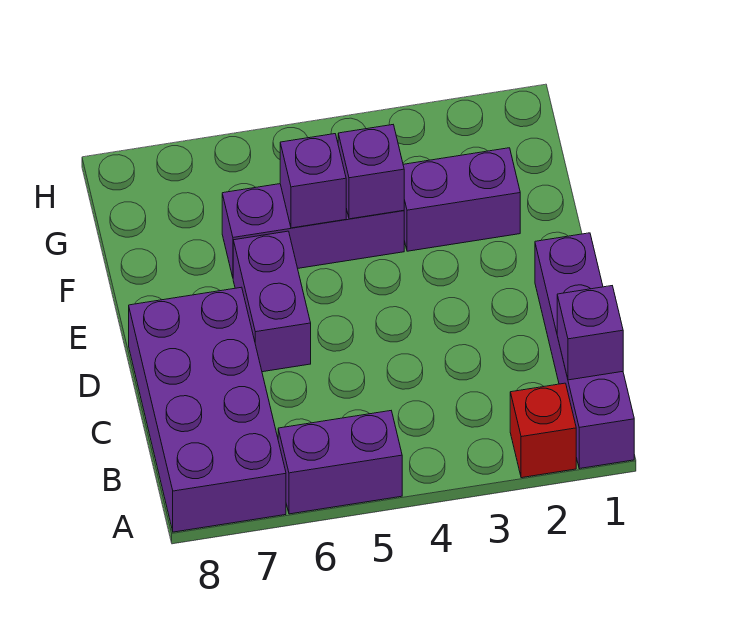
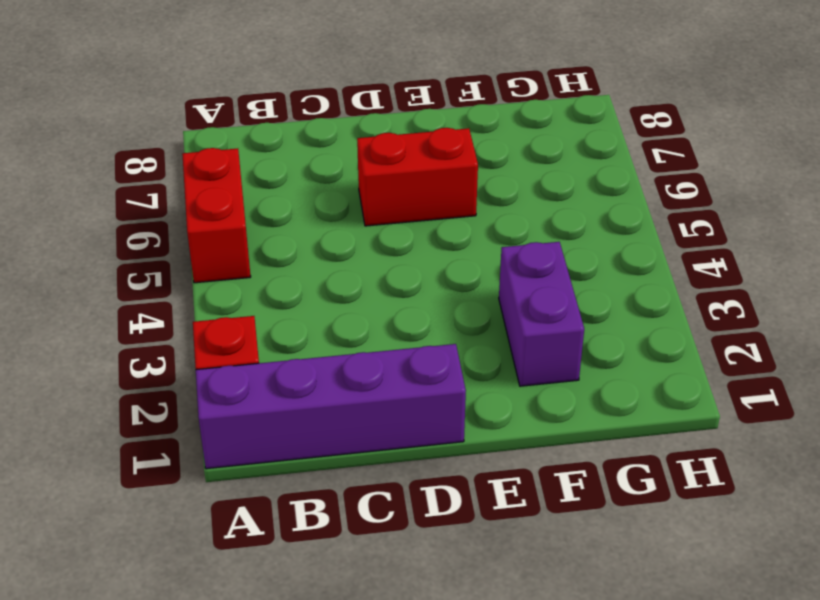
red 1x2 brick [182,148,251,283] -> purple 1x2 brick [278,411,402,514]
red 1x2 brick [357,128,478,226] -> purple 1x2 brick [233,231,311,372]
none -> purple 2x4 brick [129,287,286,532]
none -> purple 1x3 brick [222,184,404,277]

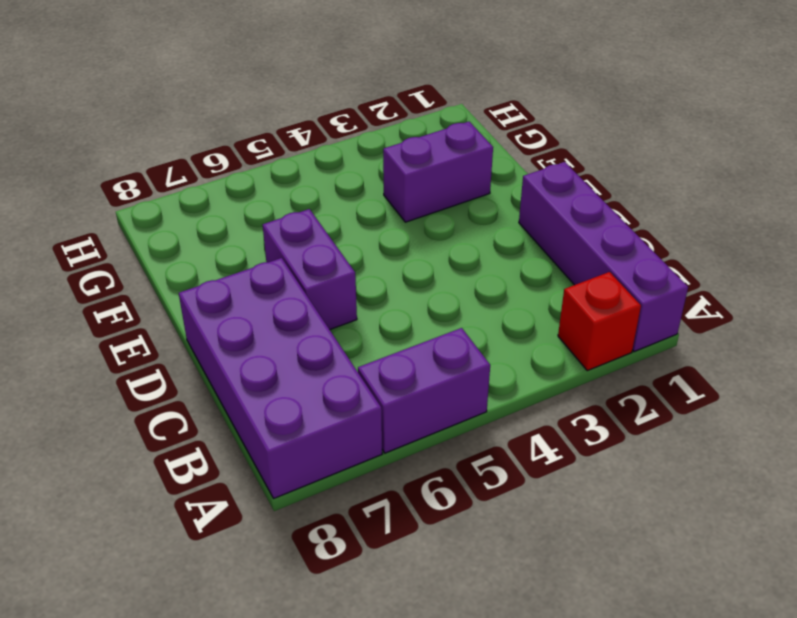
none -> purple 1x3 brick [222,184,404,277]
none -> purple 1x1 brick [557,286,623,380]

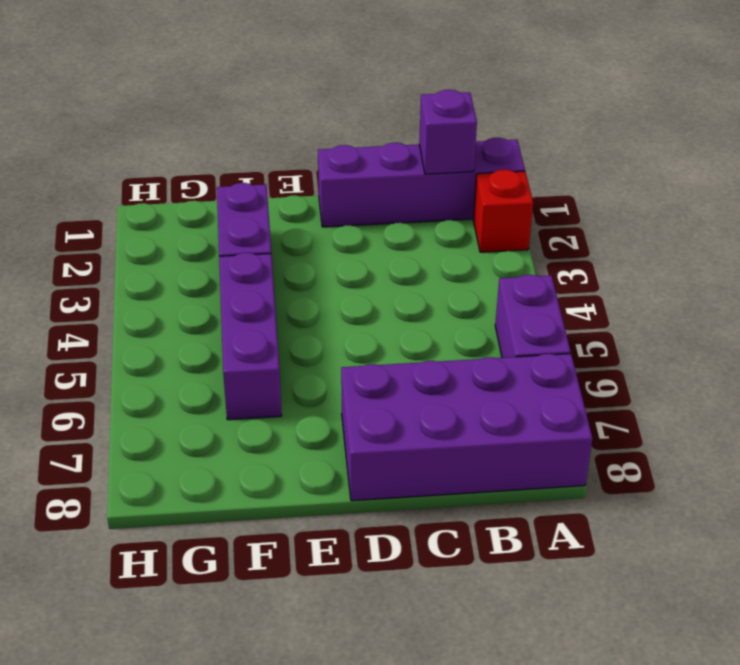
none -> purple 1x2 brick [233,231,311,372]
none -> purple 1x1 brick [338,125,404,219]

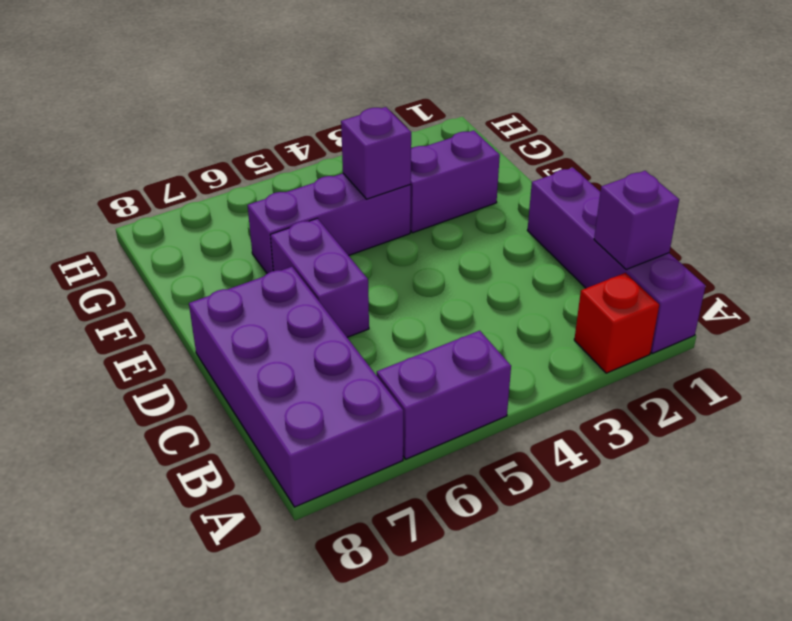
none -> purple 1x1 brick [280,134,346,228]

